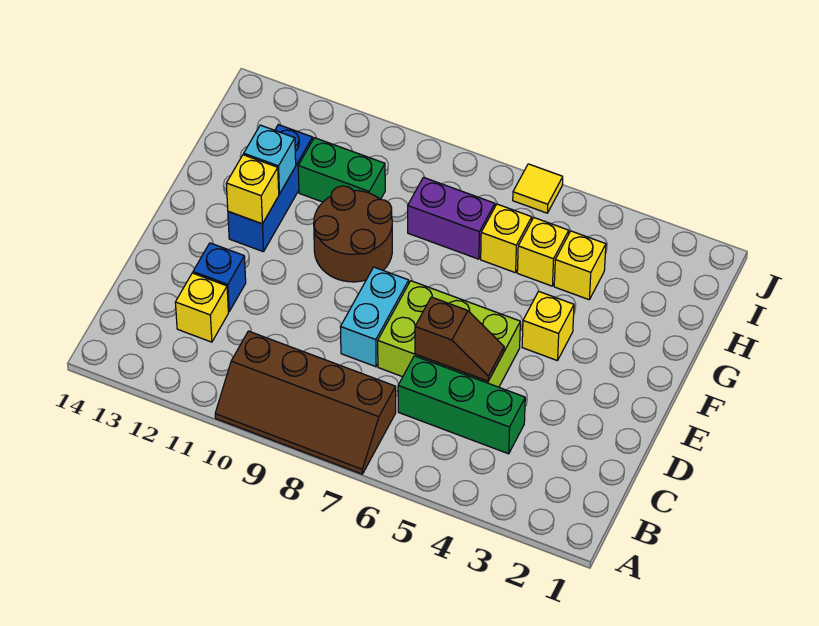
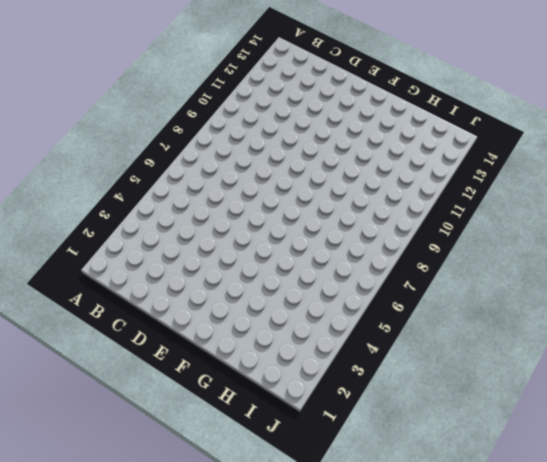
none -> brown 2x4 slope [215,331,396,474]
none -> green 1x3 brick [398,356,525,454]
none -> yellow 1x1 brick [175,273,228,342]

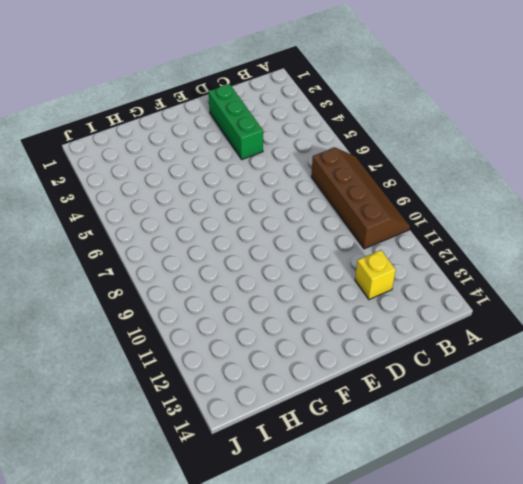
green 1x3 brick [208,84,263,159] -> green 1x3 brick moved to [398,356,525,454]
none -> lime 2x3 brick [378,281,520,387]
none -> cyan 1x2 brick [341,267,409,367]
none -> blue 1x1 brick [193,243,246,312]

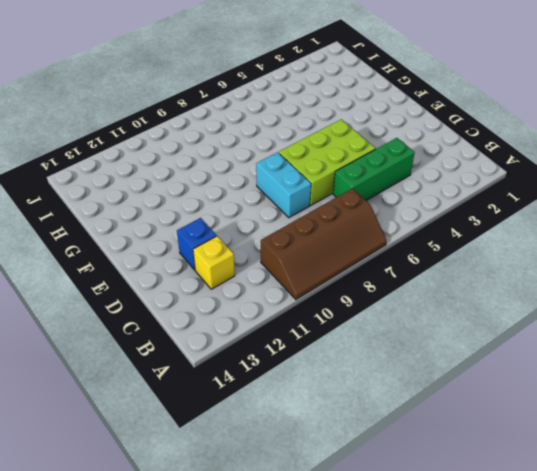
none -> yellow 1x1 brick [522,291,574,361]
none -> brown 2x2 round brick [314,186,392,282]
none -> blue 1x3 brick [228,125,313,252]

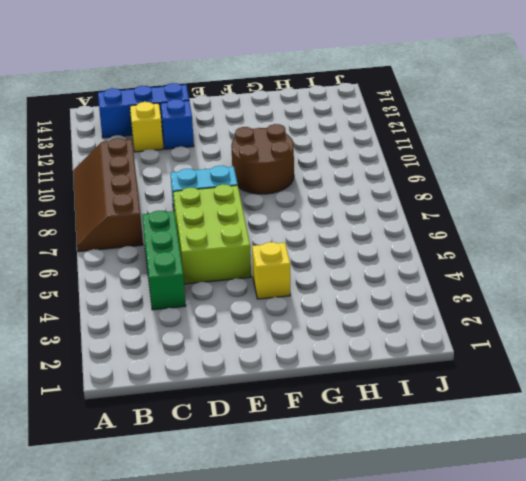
blue 1x3 brick [98,83,189,138] -> blue 1x3 brick moved to [228,125,313,252]
none -> yellow 1x1 brick [554,231,606,300]
none -> yellow 1x1 brick [517,217,569,286]
none -> yellow 1x1 brick [481,204,532,273]

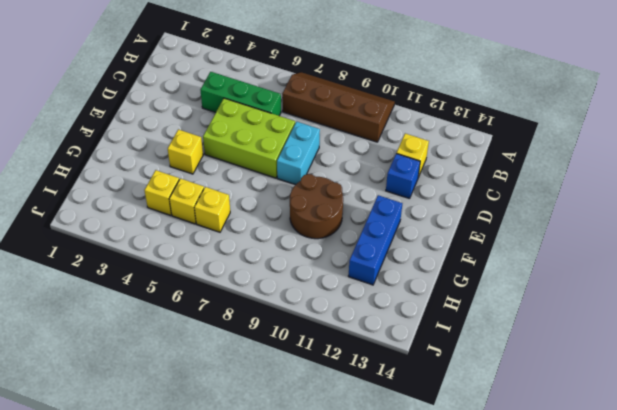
none -> purple 1x2 brick [408,177,495,259]
none -> green 1x2 brick [298,138,385,202]
none -> yellow 1x1 tile [513,164,563,213]

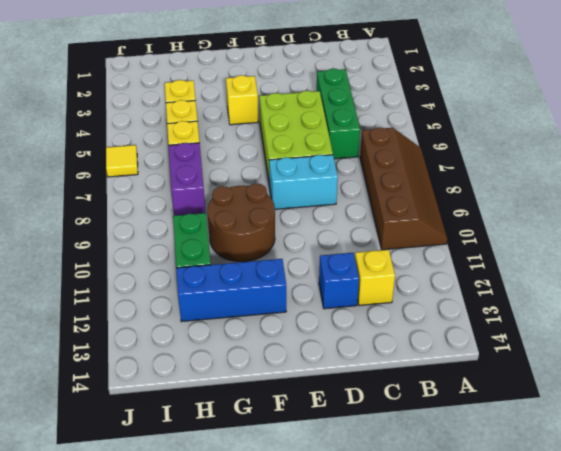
none -> brown 1x2 slope [415,297,504,381]
none -> yellow 1x1 brick [226,155,279,224]
none -> cyan 1x1 brick [244,125,296,194]

